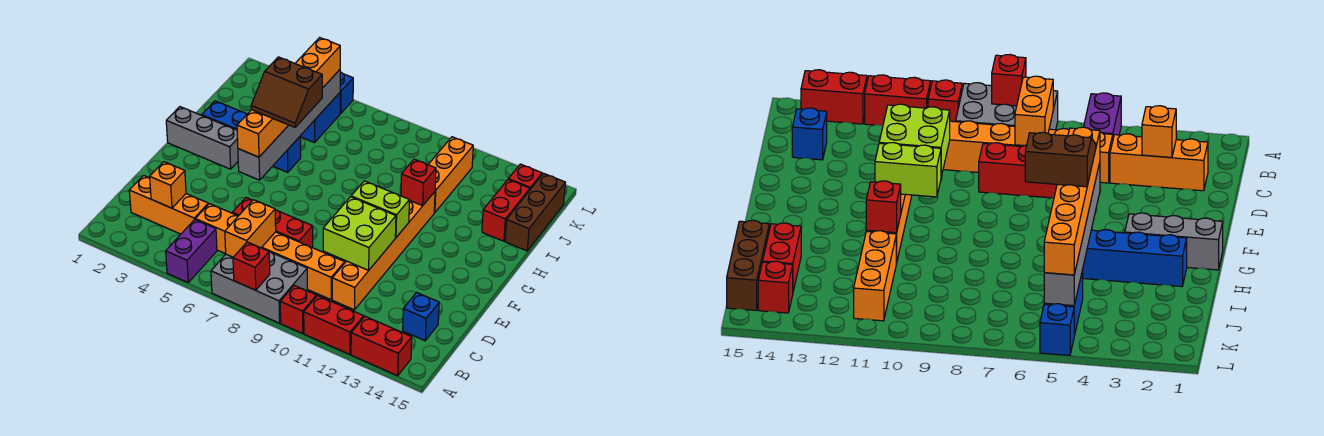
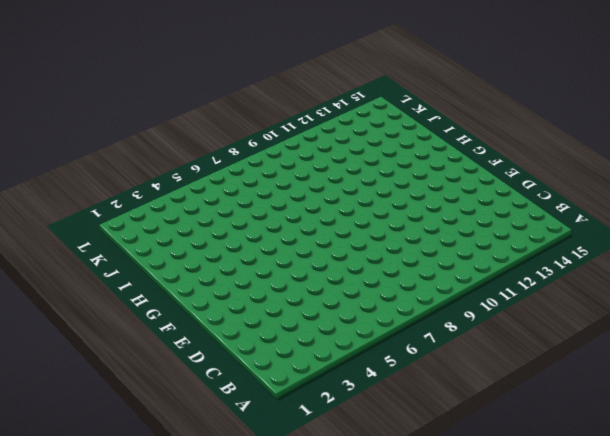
none -> purple 1x2 brick [166,220,217,282]
none -> grey 2x3 brick [211,252,308,323]
none -> red 1x1 brick [280,285,316,334]

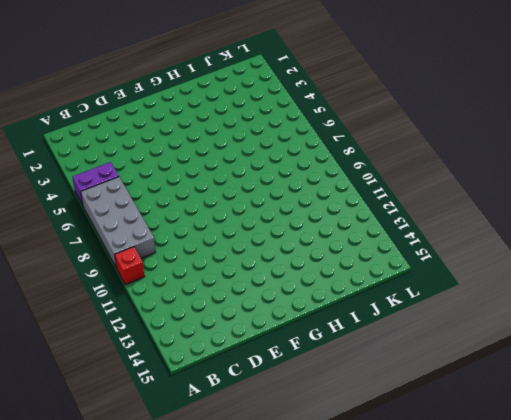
grey 2x4 brick [81,177,155,268] -> grey 2x3 brick [211,252,308,323]
none -> red 1x2 brick [304,295,364,354]
none -> red 1x2 brick [351,316,412,376]
none -> orange 1x3 brick [129,175,208,234]

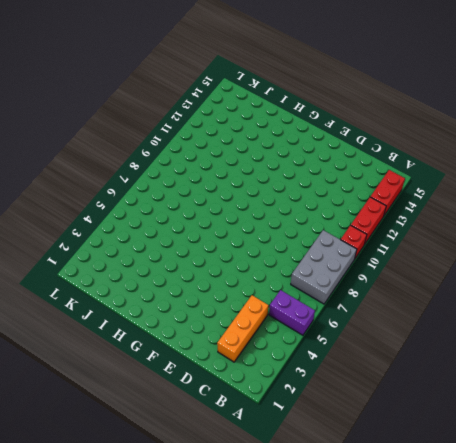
none -> orange 1x6 brick [195,204,345,300]
none -> orange 1x6 brick [332,192,435,310]
none -> blue 1x1 brick [403,293,439,341]

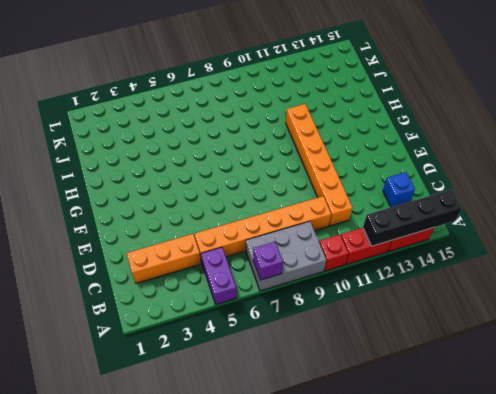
purple 1x1 brick [253,242,283,280] -> none
black 1x4 brick [363,189,462,246] -> none
none -> red 1x3 brick [232,198,313,248]
none -> grey 1x3 brick [166,107,238,169]
none -> blue 1x4 brick [202,101,301,172]

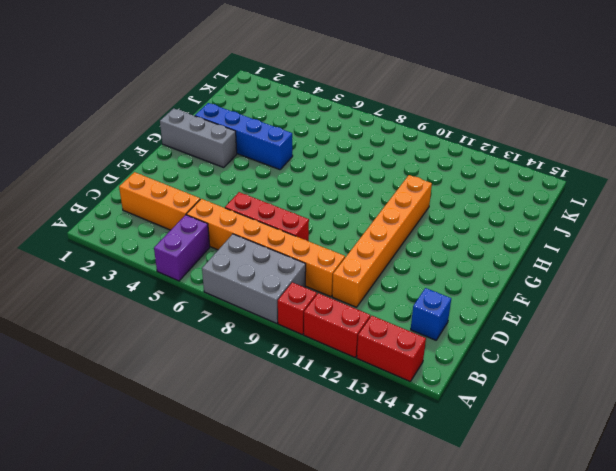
none -> orange 1x3 brick [428,137,473,213]
none -> red 1x2 brick [482,180,530,241]
none -> brown 1x3 brick [505,173,565,251]

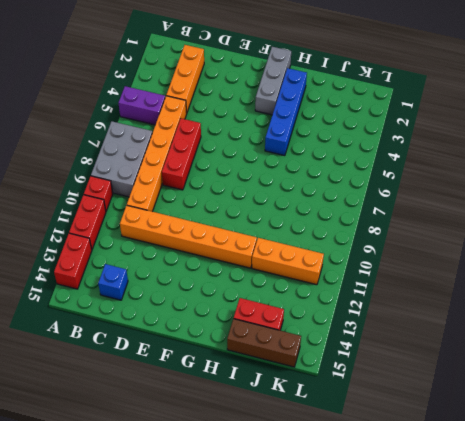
none -> blue 1x2 brick [300,93,340,143]
none -> red 1x1 brick [508,164,542,189]
none -> blue 1x1 brick [340,72,353,114]

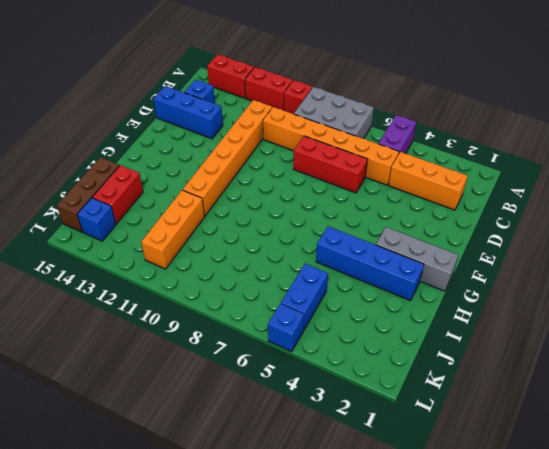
blue 1x3 brick [154,86,223,139] -> none
blue 1x1 brick [77,198,116,241] -> red 1x1 brick [508,164,542,189]
none -> red 1x1 brick [233,242,270,290]
none -> orange 1x2 brick [225,200,276,257]
none -> orange 1x1 brick [150,162,186,208]

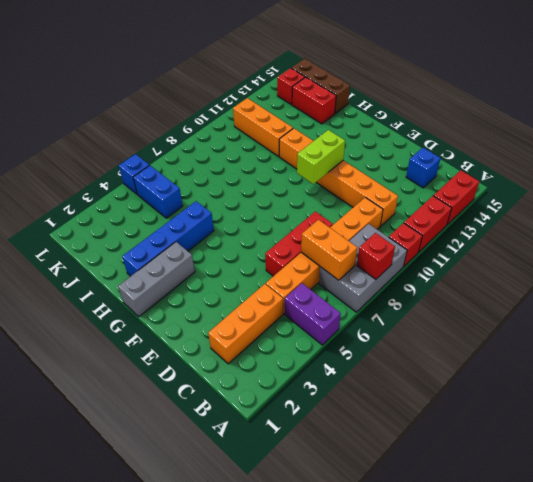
none -> orange 1x1 brick [150,162,186,208]
none -> lime 2x2 brick [323,197,396,270]
none -> grey 1x6 brick [238,70,340,180]

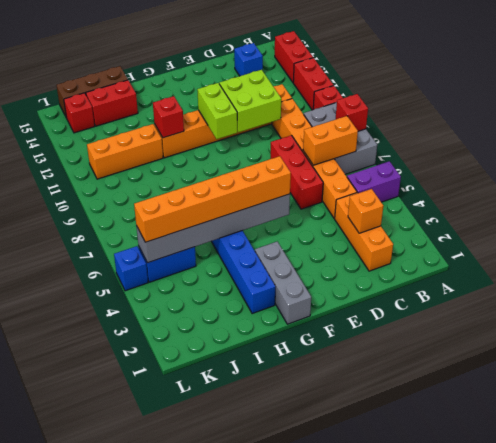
none -> brown 2x2 slope [251,57,322,127]

